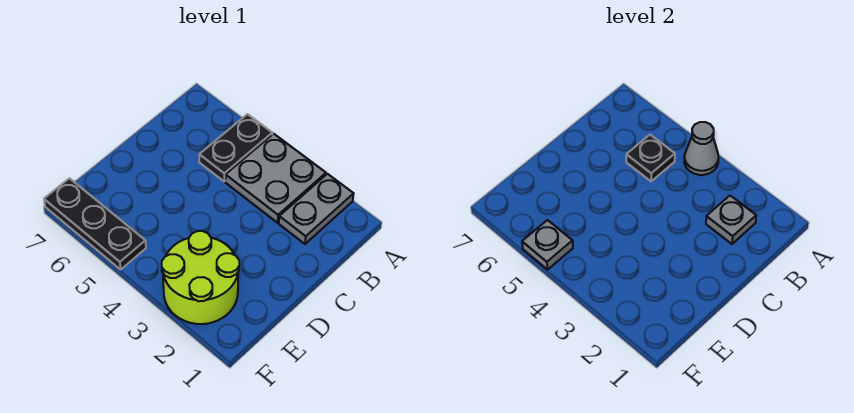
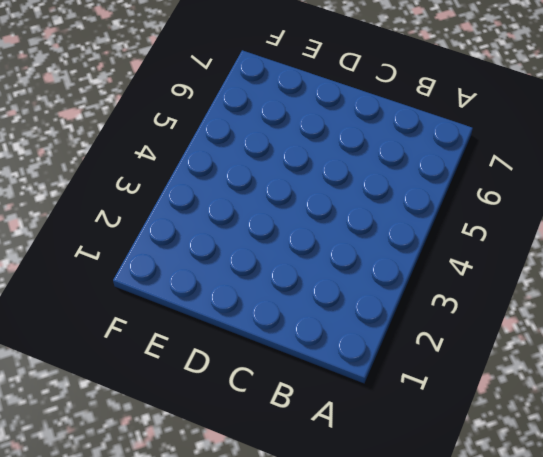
none -> grey 1x2 plate [279,174,354,244]
none -> grey 2x2 plate [225,134,326,223]

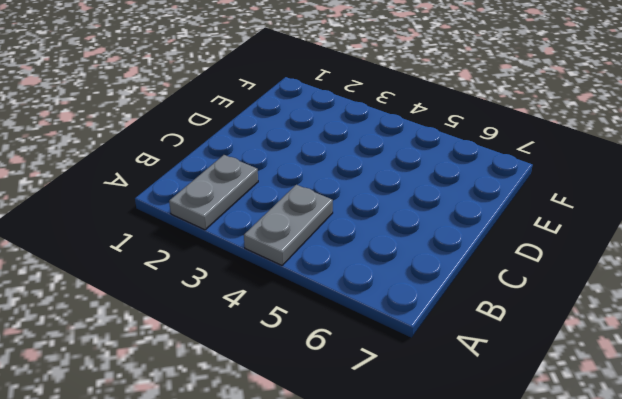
grey 1x2 plate [244,185,333,265] -> grey 2x2 plate [225,134,326,223]
none -> black 1x2 plate [199,114,272,181]
none -> lime 2x2 round brick [162,231,239,324]

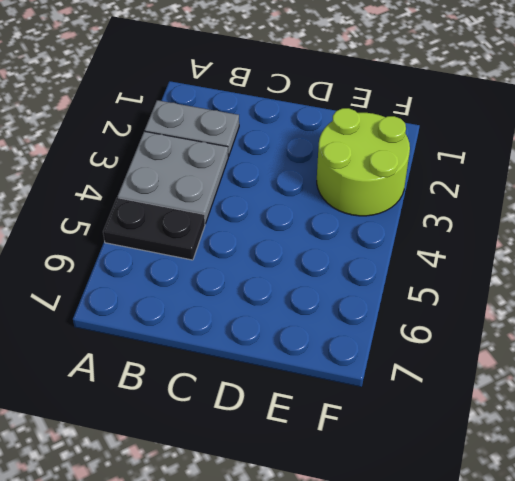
none -> black 1x3 plate [44,178,146,270]
none -> grey 1x1 cone [684,122,719,175]

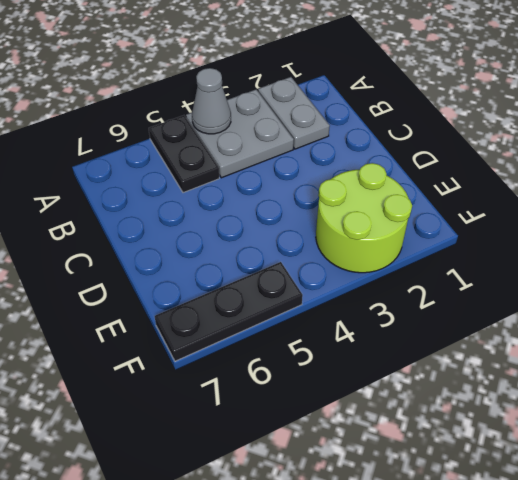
none -> grey 1x1 plate [706,196,756,244]
none -> black 1x1 plate [626,135,675,181]

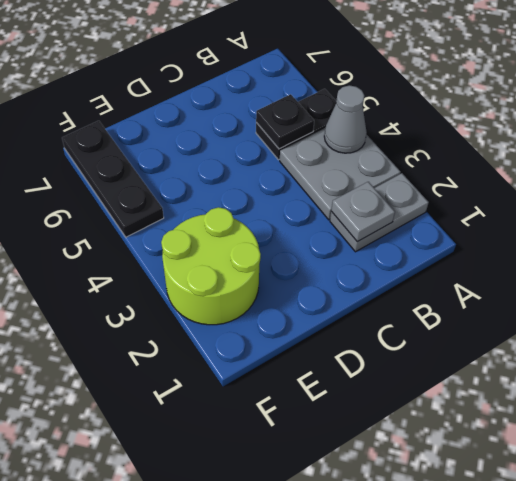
none -> grey 1x1 plate [522,220,573,270]

